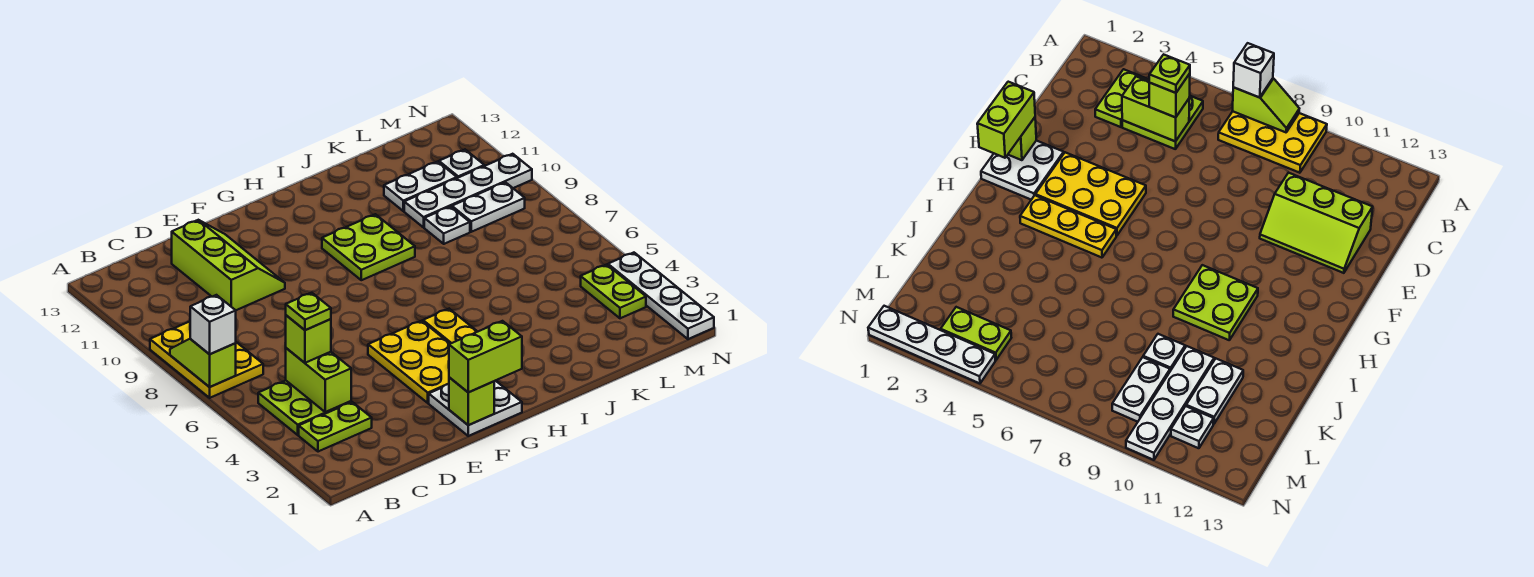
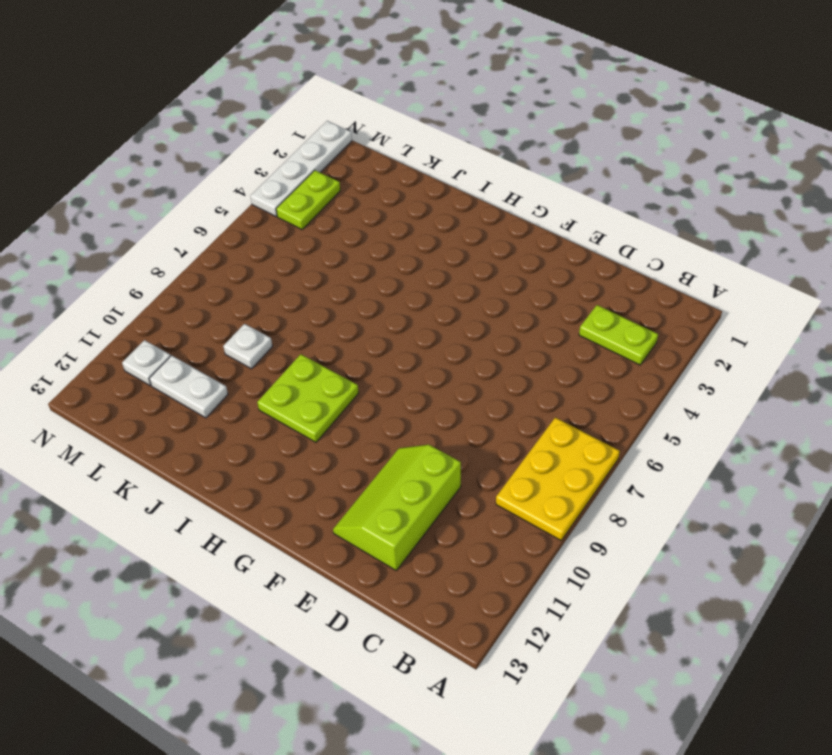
none -> lime 2x2 plate [258,381,351,435]
none -> white 2x2 plate [429,381,522,436]
none -> yellow 2x3 plate [368,321,450,403]

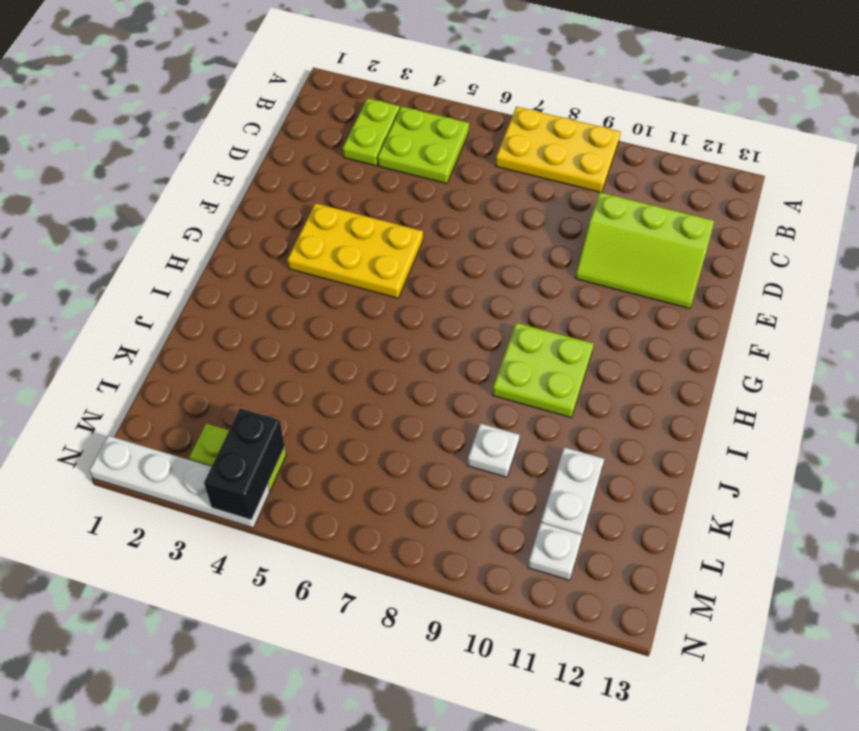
black 1x2 brick [204,408,285,520] -> none
none -> white 2x2 plate [429,381,522,436]
none -> yellow 1x3 plate [423,309,477,344]
none -> white 1x4 plate [404,154,532,227]

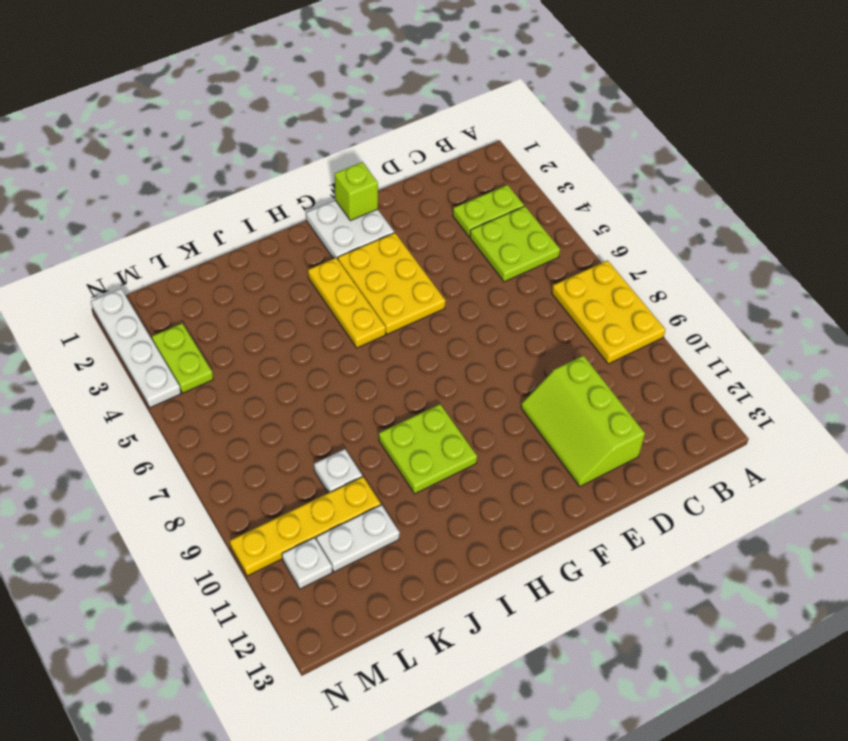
yellow 1x4 plate [230,477,381,576] -> white 1x4 plate [404,154,532,227]
none -> white 1x2 plate [452,182,525,232]
none -> lime 1x2 slope [170,339,236,387]
none -> lime 1x2 brick [286,348,351,412]

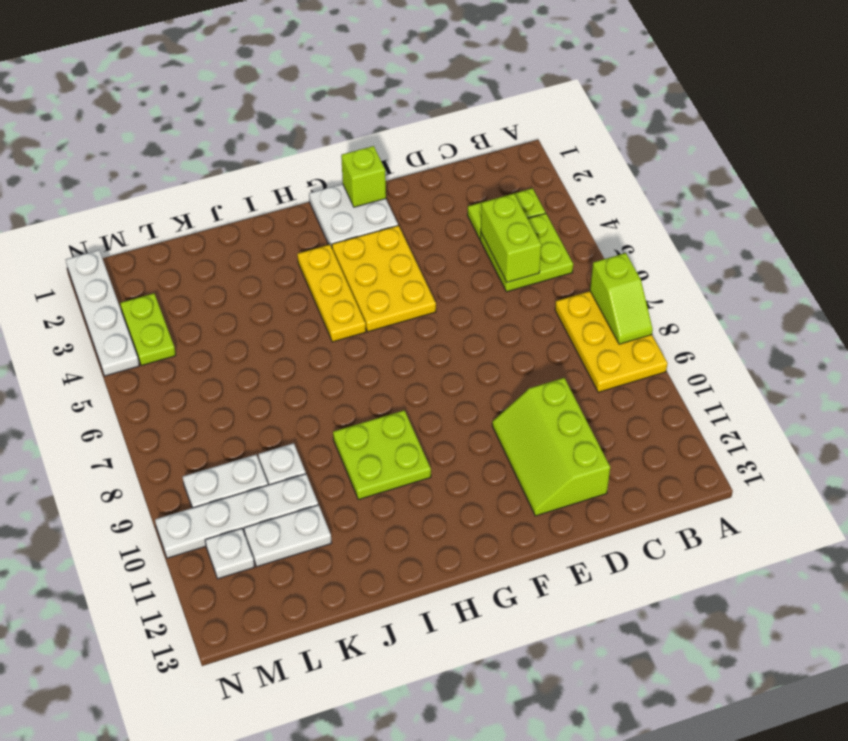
none -> white 1x1 brick [190,295,236,354]
none -> lime 1x1 brick [285,315,331,363]
none -> lime 1x2 brick [449,321,522,392]

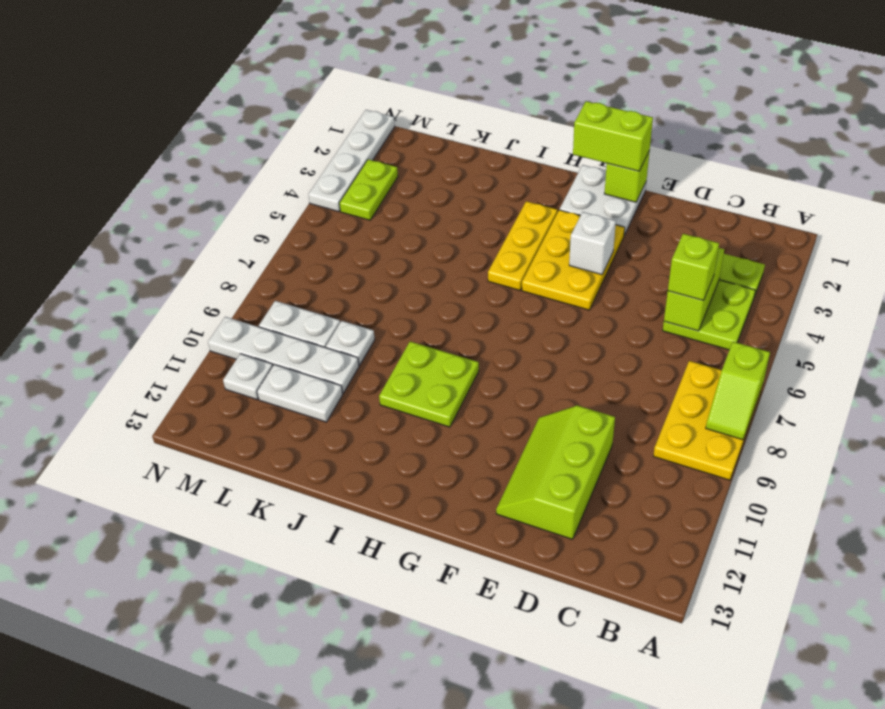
white 1x1 brick [569,212,616,275] -> white 1x1 brick moved to [190,295,236,354]
none -> lime 1x1 plate [286,293,331,330]

